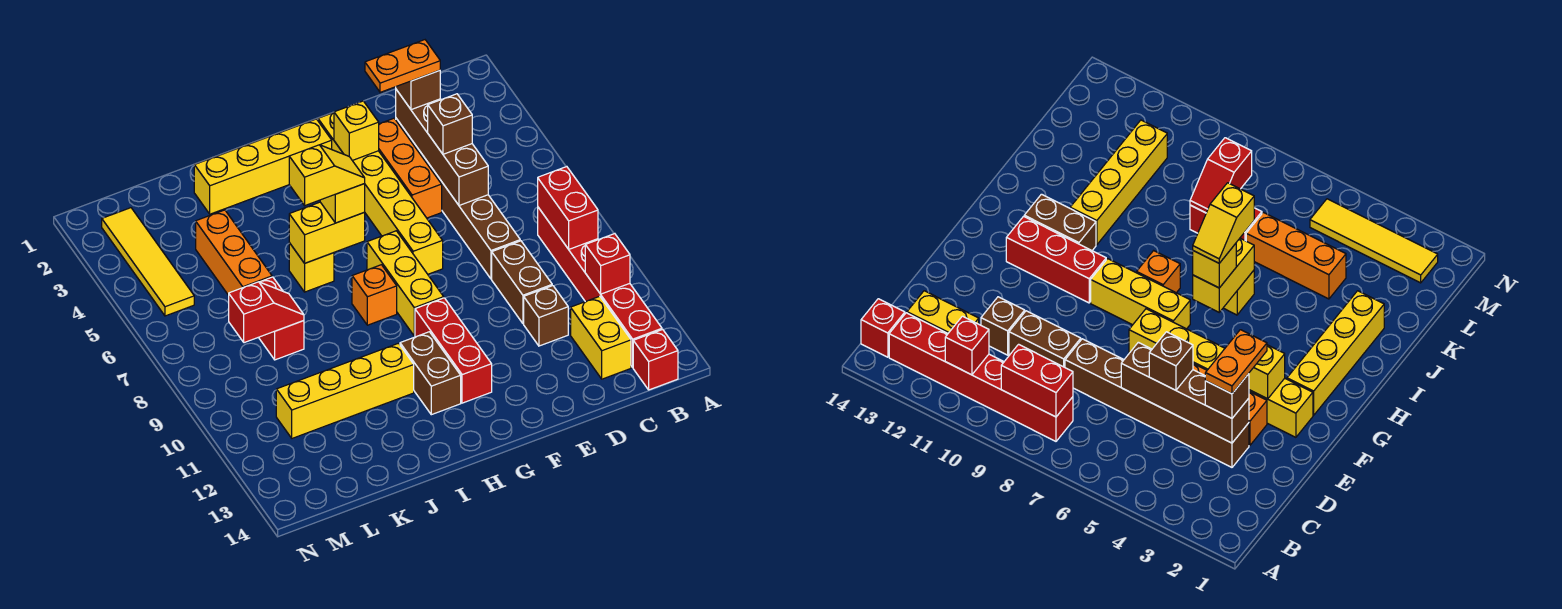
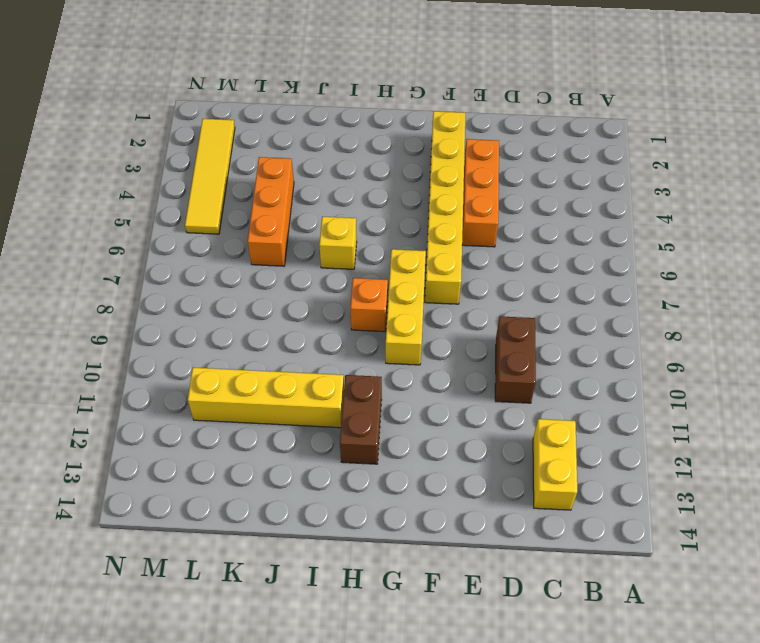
none -> red 1x6 brick [538,207,662,367]
none -> red 1x1 brick [633,329,678,390]
none -> brown 1x6 brick [396,118,520,279]

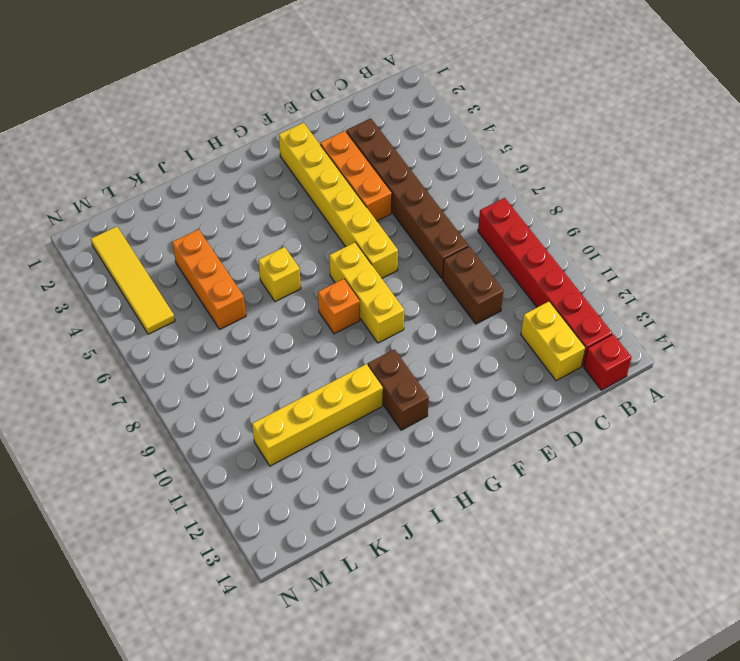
none -> brown 1x1 brick [524,286,568,346]
none -> yellow 1x4 brick [194,119,332,214]
none -> red 1x3 brick [415,298,492,403]

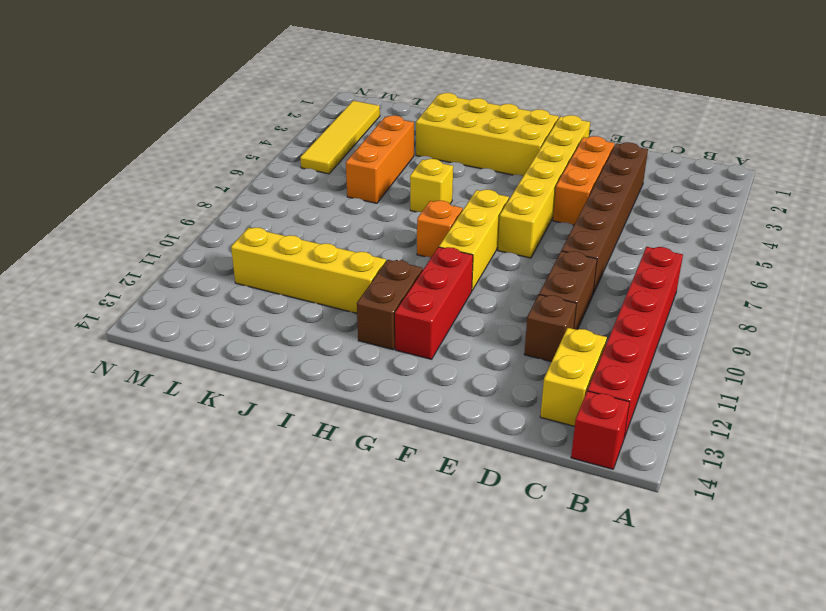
yellow 2x4 brick [416,93,559,176] -> yellow 1x4 brick [194,119,332,214]
none -> red 1x2 brick [259,277,304,360]
none -> red 1x2 brick [538,167,598,249]
none -> red 1x1 brick [585,234,630,294]

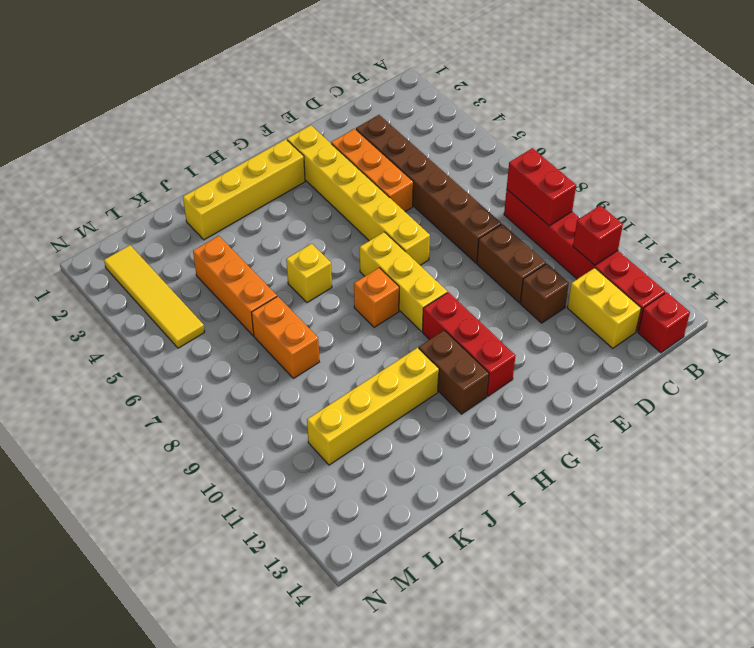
orange 1x2 brick [252,296,319,378] -> red 1x2 brick [259,277,304,360]
none -> brown 1x4 brick [396,90,488,205]
none -> yellow 1x1 brick [334,101,379,161]
none -> yellow 1x2 brick [289,202,365,263]

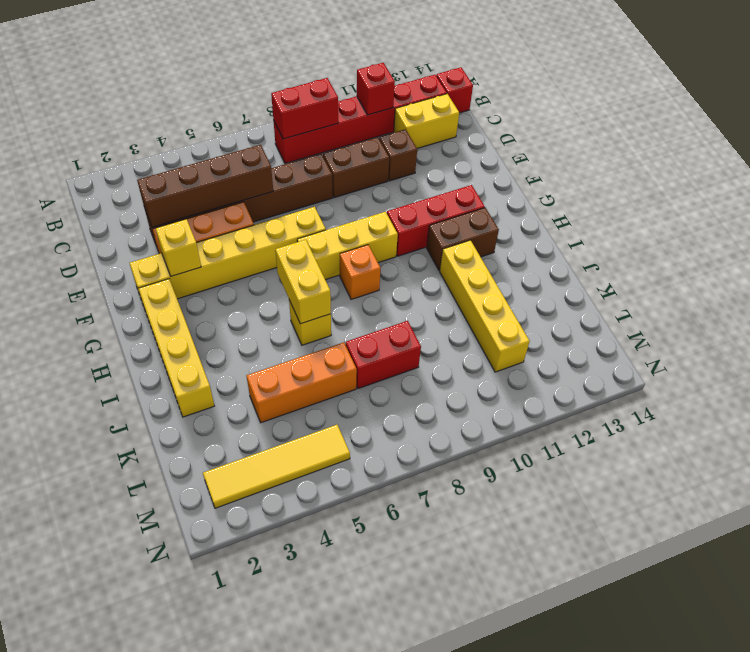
none -> red 1x2 slope [229,282,304,343]
none -> brown 1x1 brick [396,70,440,110]
none -> brown 1x1 brick [428,94,472,154]

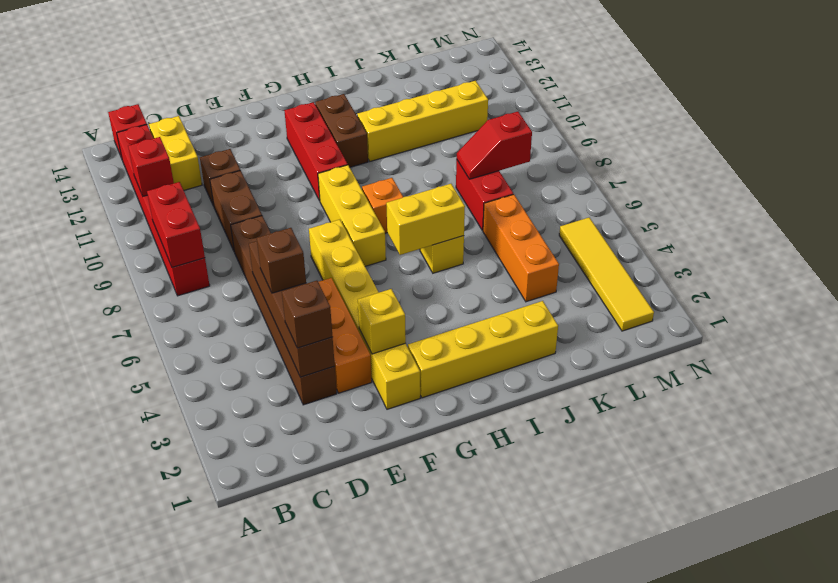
none -> yellow 1x1 brick [320,184,365,223]
none -> orange 1x2 plate [365,40,440,92]
none -> yellow 1x2 slope [289,145,365,206]

